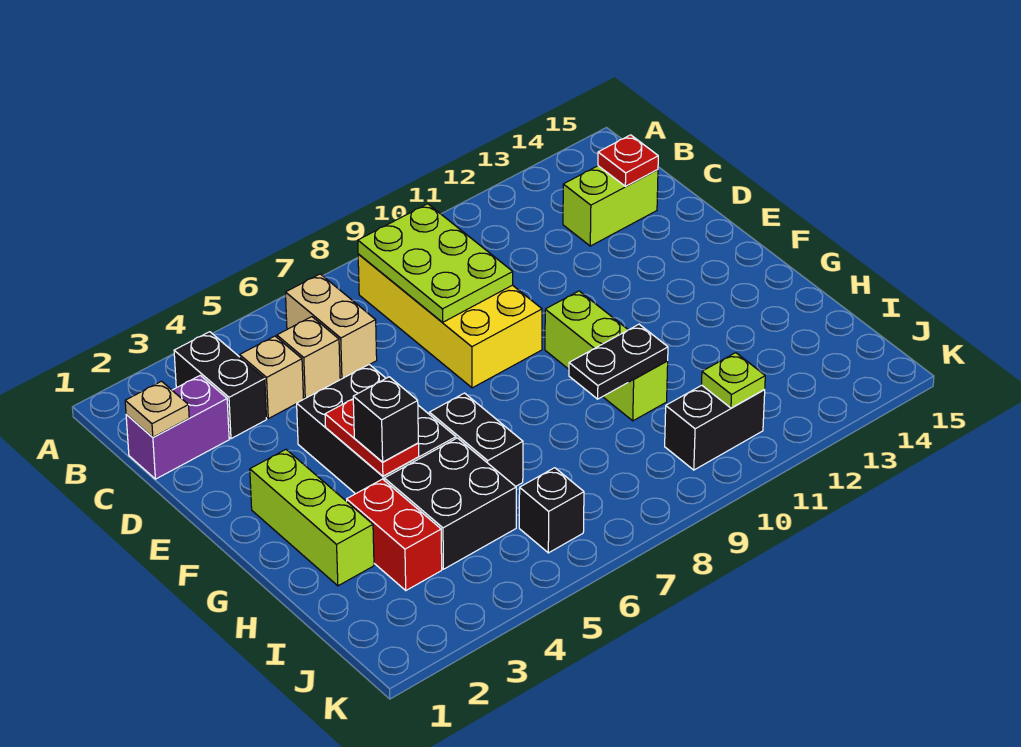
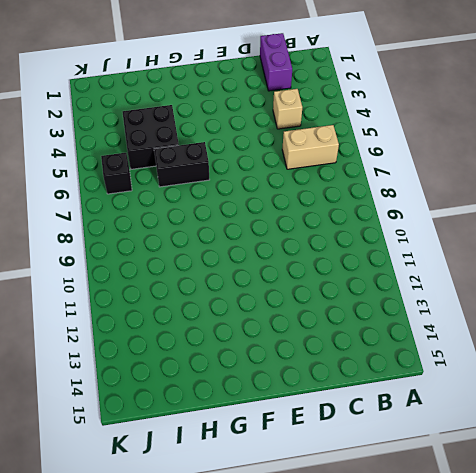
none -> black 1x2 brick [174,332,267,439]
none -> yellow 2x4 brick [358,254,542,388]
none -> tan 1x1 brick [277,317,340,398]

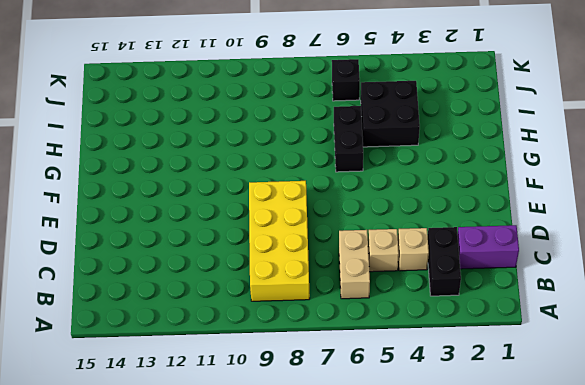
none -> lime 1x2 brick [563,166,658,246]
none -> black 2x3 brick [297,365,456,494]
none -> lime 1x3 brick [250,450,374,586]

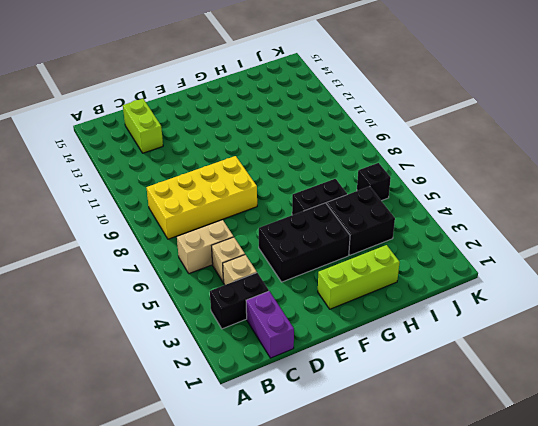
none -> lime 1x3 brick [545,291,668,421]
none -> red 1x2 brick [347,479,442,590]
none -> black 1x2 brick [665,385,765,470]

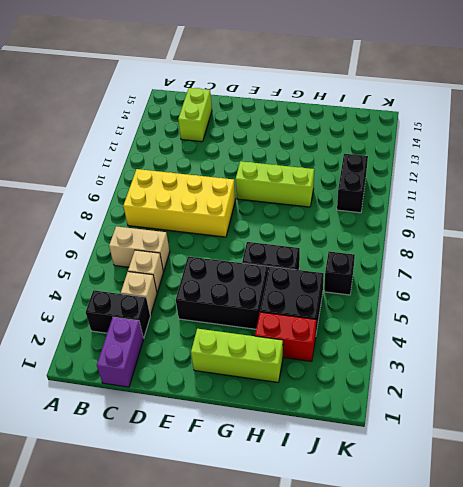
none -> lime 2x3 plate [358,204,513,322]
none -> tan 1x1 plate [125,381,189,437]
none -> red 1x1 plate [598,135,658,186]

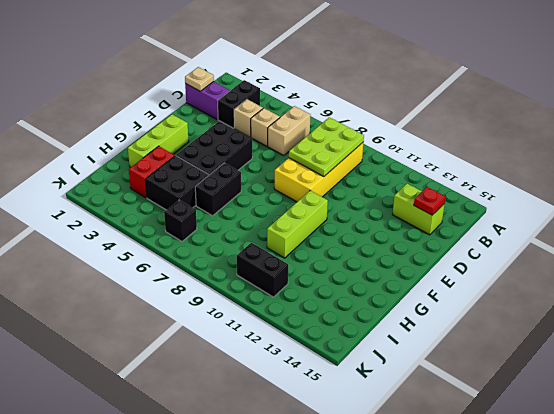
none -> red 1x2 plate [325,399,419,476]
none -> black 1x2 plate [569,324,668,399]
none -> lime 1x1 plate [702,353,765,408]

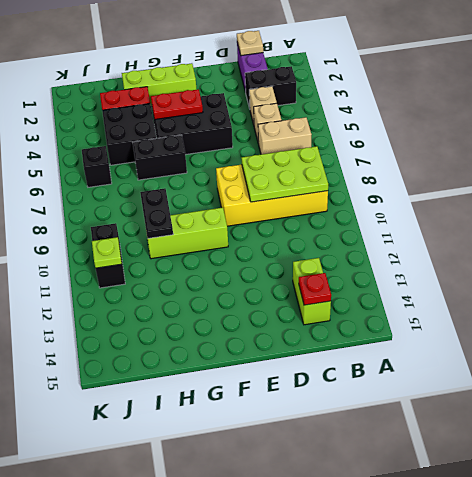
none -> black 1x1 brick [353,377,418,462]

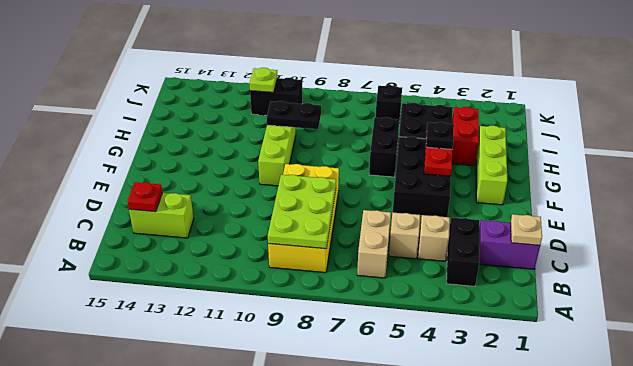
black 1x1 plate [426,122,454,149] -> black 1x1 brick [353,377,418,462]

